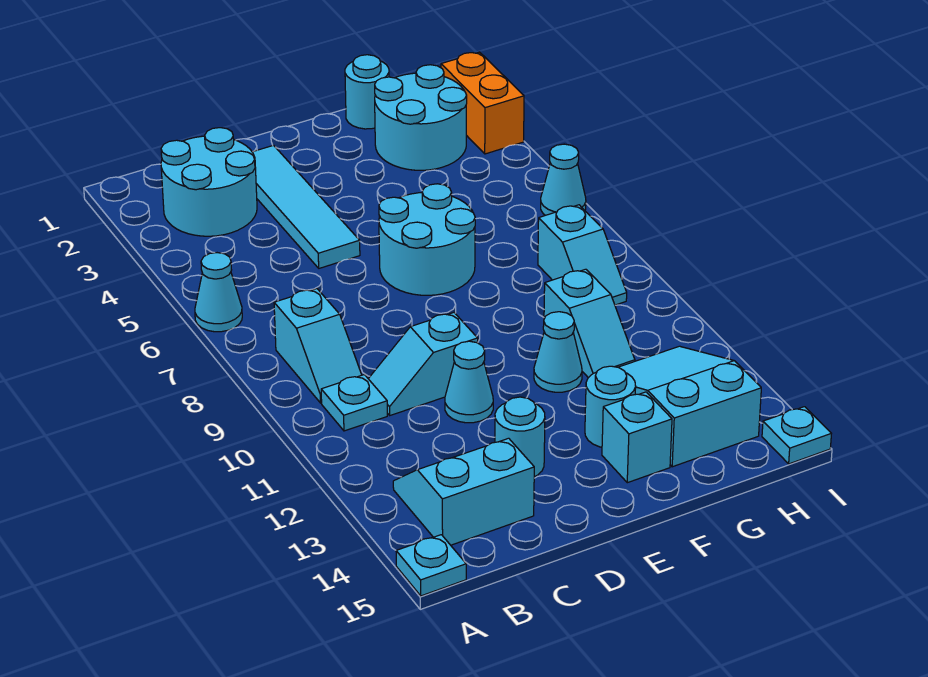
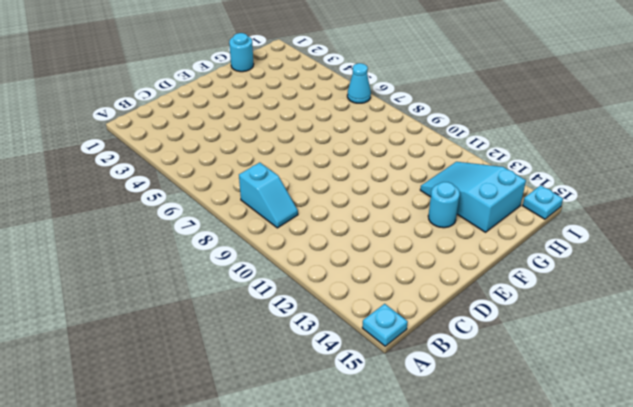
none -> cyan 1x1 cone [195,253,242,332]
none -> cyan 2x2 round brick [161,128,257,236]
none -> cyan 1x1 plate [321,375,387,431]

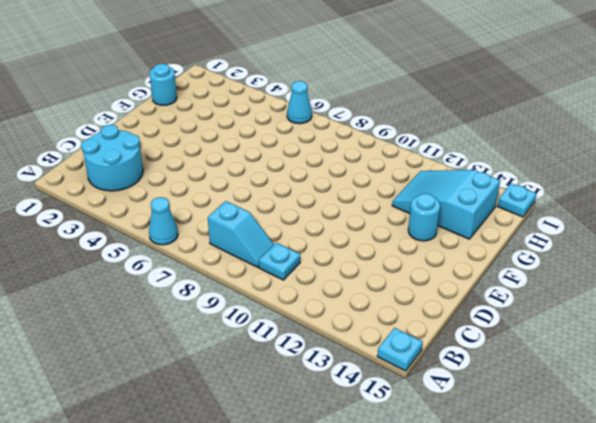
none -> cyan 2x2 slope [393,438,534,545]
none -> cyan 1x2 slope [368,313,478,415]
none -> cyan 1x4 tile [253,145,360,268]

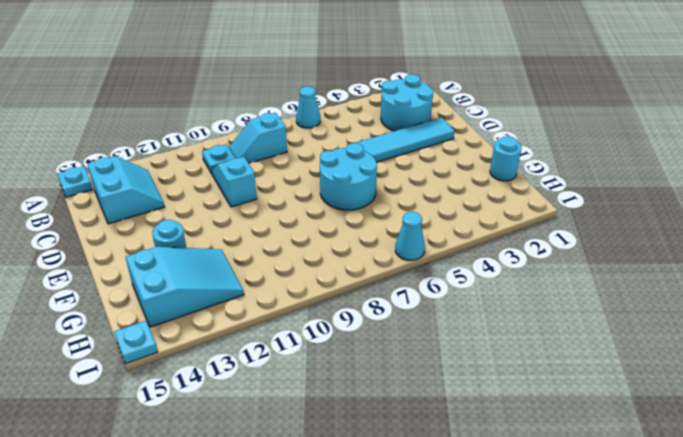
none -> cyan 1x1 cone [445,341,493,423]
none -> cyan 1x1 round brick [495,397,545,477]
none -> cyan 1x1 cone [534,312,582,392]

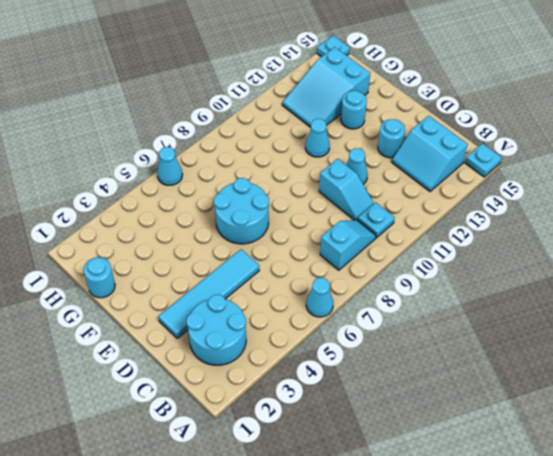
none -> cyan 1x1 brick [602,392,672,483]
none -> cyan 2x2 round brick [375,65,467,170]
none -> cyan 1x2 slope [544,269,635,378]

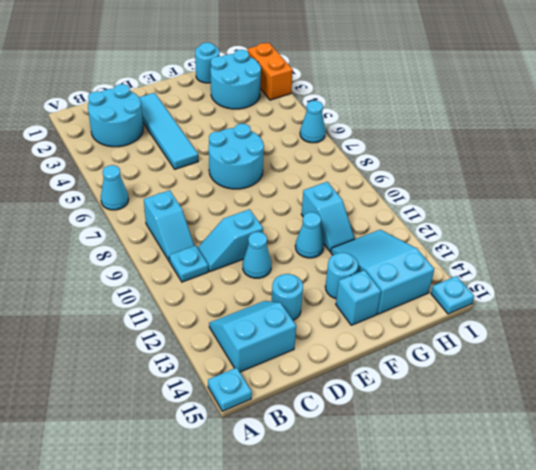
none -> cyan 1x2 slope [538,205,627,305]

